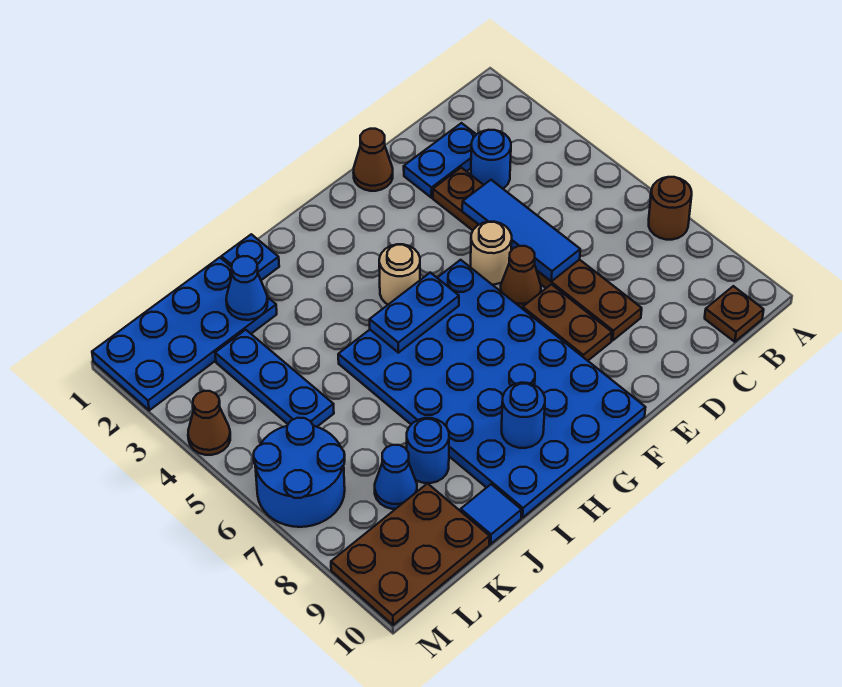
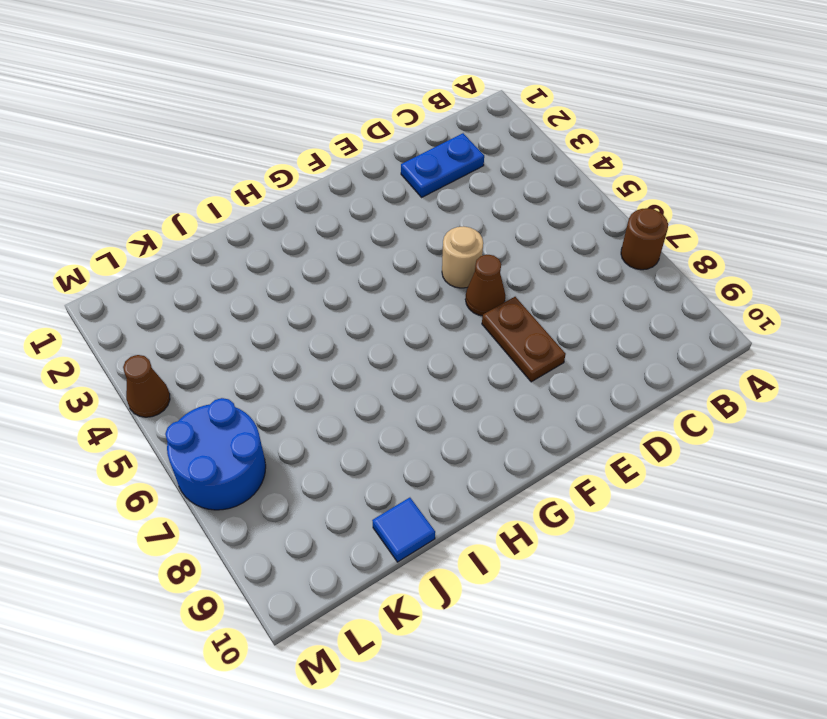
none -> brown 1x1 plate [705,286,764,342]
none -> blue 1x1 round brick [471,130,511,189]
none -> brown 1x6 plate [433,168,642,341]

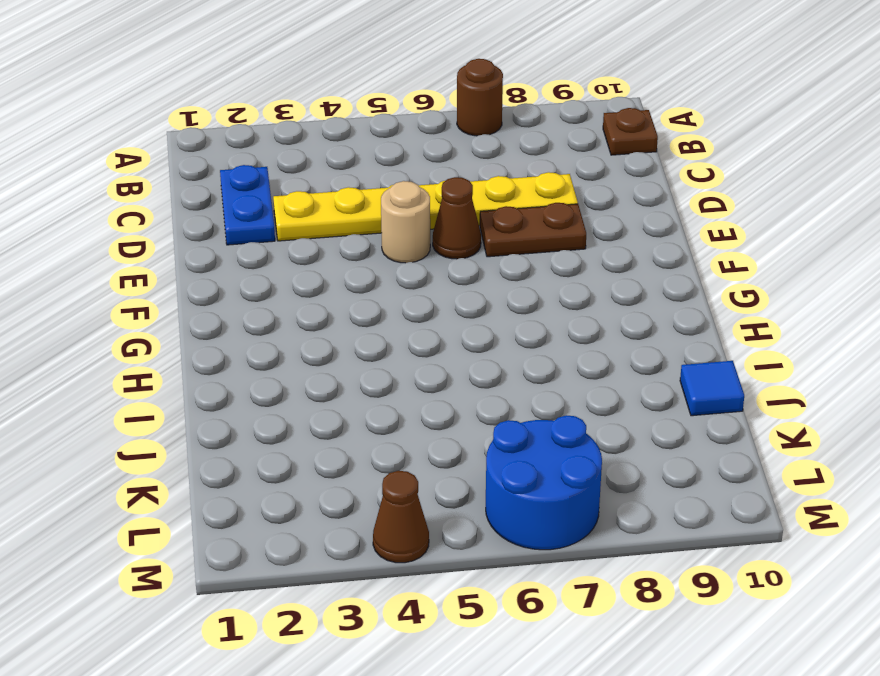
yellow 1x6 plate [273,172,578,241] -> brown 1x6 plate [433,168,642,341]
none -> blue 1x1 round brick [471,130,511,189]
none -> brown 1x1 cone [353,129,393,191]
none -> blue 4x6 plate [338,260,646,518]

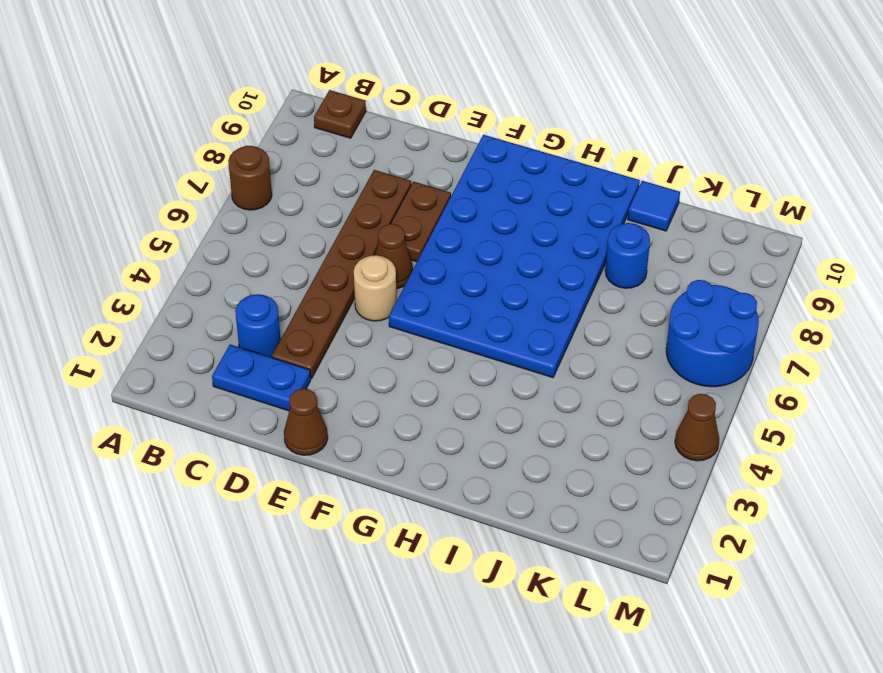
none -> tan 1x1 round brick [379,244,420,304]
none -> blue 1x1 plate [221,234,279,280]
none -> blue 2x4 plate [92,258,277,410]

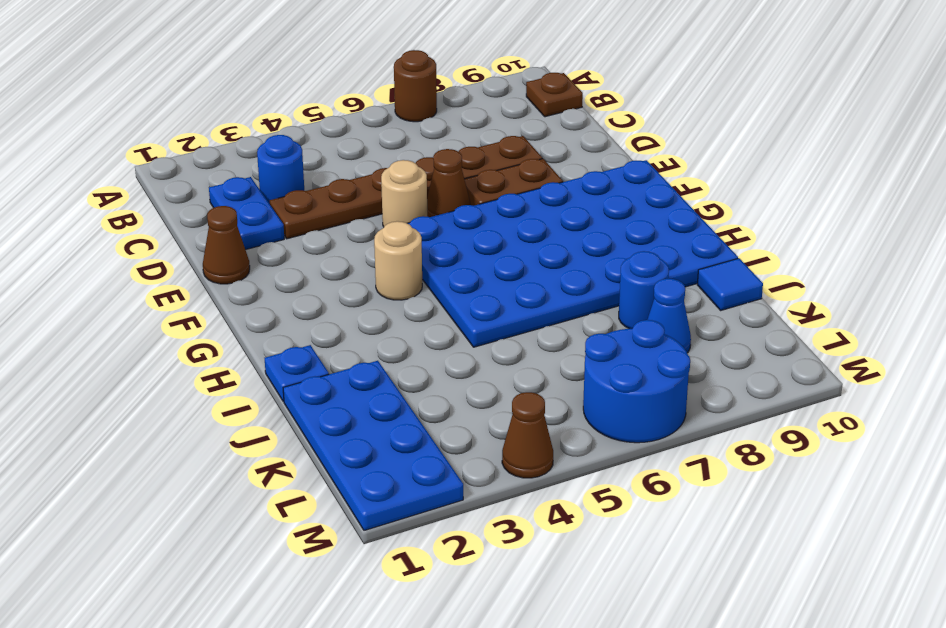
none -> blue 1x3 plate [215,330,334,427]
none -> brown 2x3 plate [331,484,490,625]
none -> blue 1x3 tile [462,180,580,281]

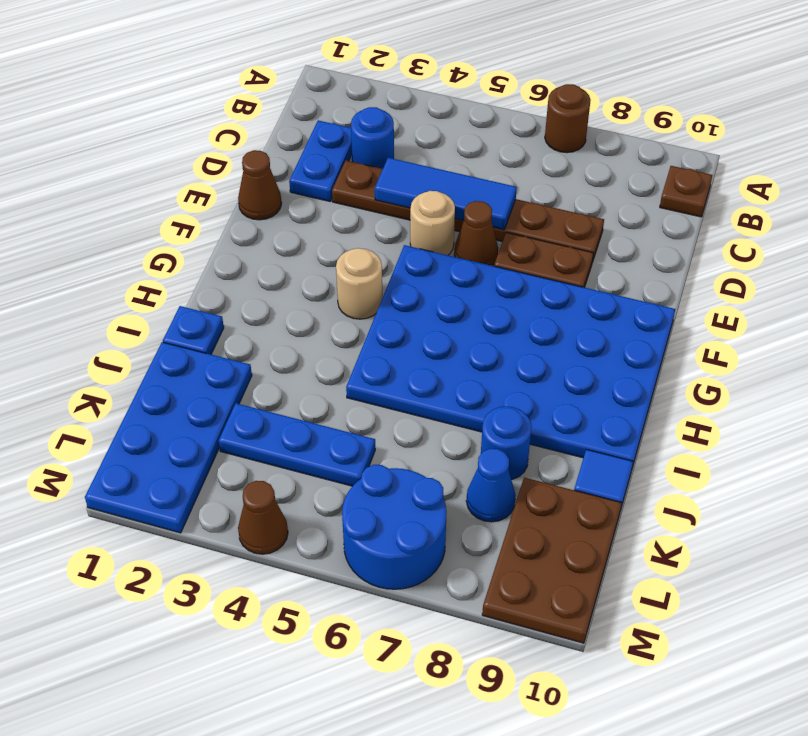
none -> blue 1x2 plate [370,273,459,353]
none -> blue 1x1 round brick [502,383,545,448]
none -> blue 1x1 cone [226,256,268,320]

